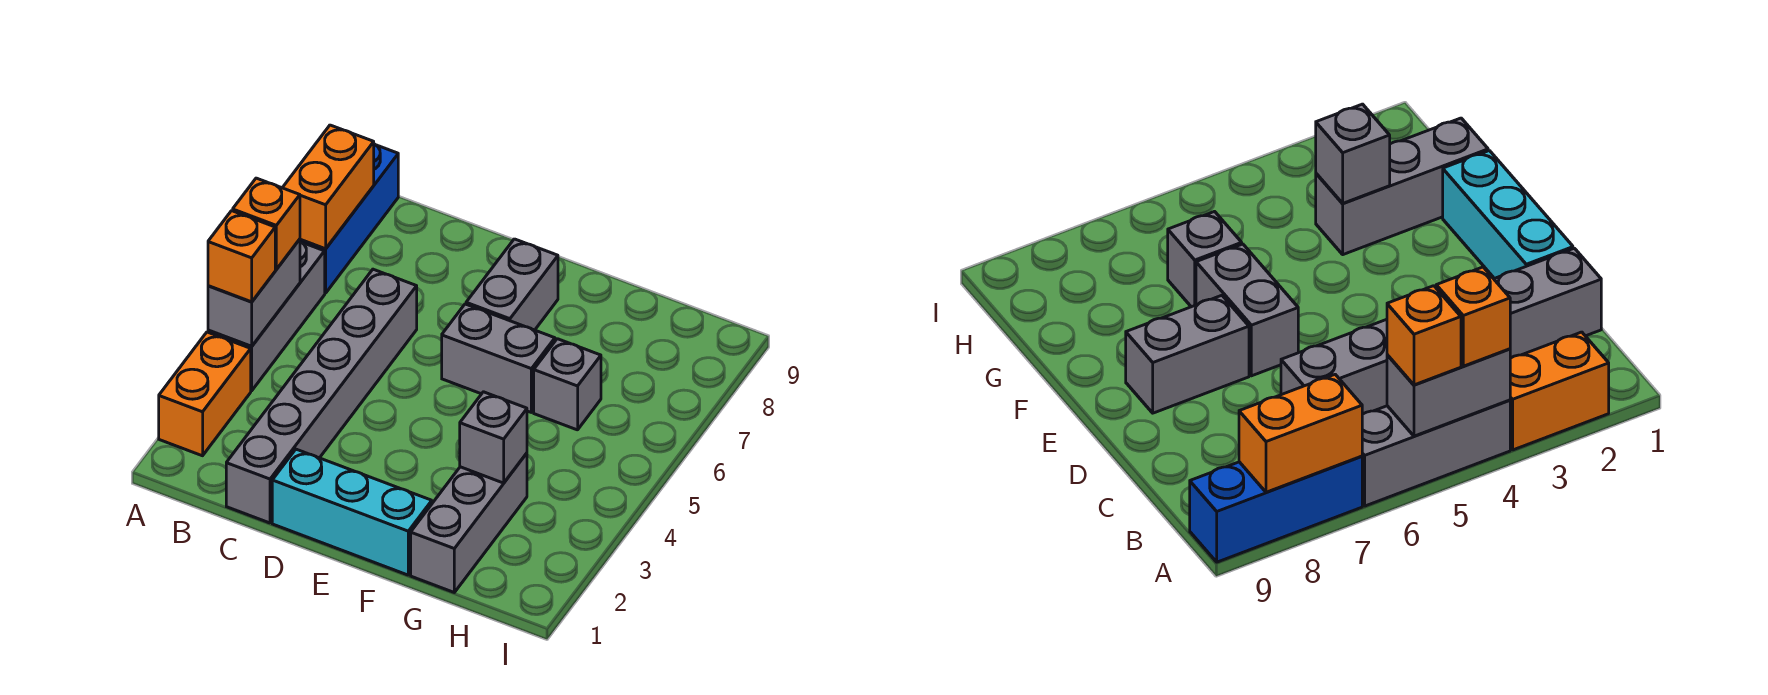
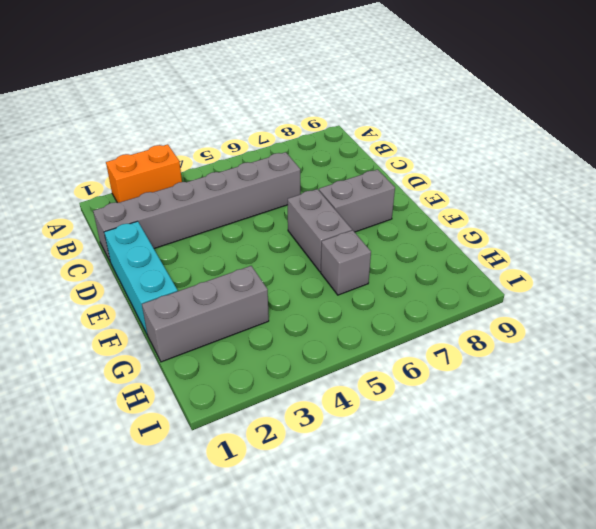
none -> grey 1x3 brick [208,242,325,391]
none -> blue 1x3 brick [300,144,398,293]
none -> grey 1x2 brick [208,239,300,346]

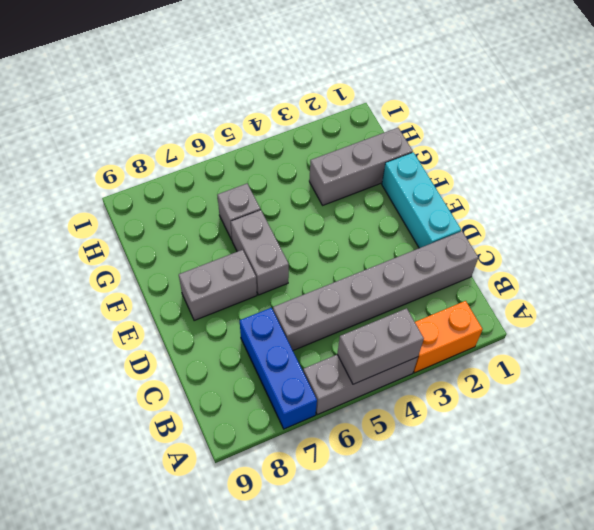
blue 1x3 brick [240,308,317,429] -> blue 1x3 brick turned to [300,144,398,293]
none -> orange 1x2 brick [282,125,374,249]
none -> grey 1x1 brick [460,392,527,483]
none -> orange 1x1 brick [208,211,275,302]

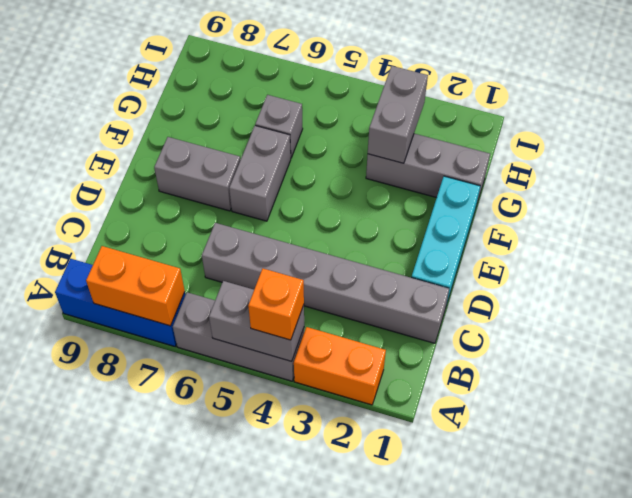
grey 1x2 brick [368,66,428,163] -> grey 1x1 brick [460,392,527,483]
none -> orange 1x1 brick [233,178,300,269]

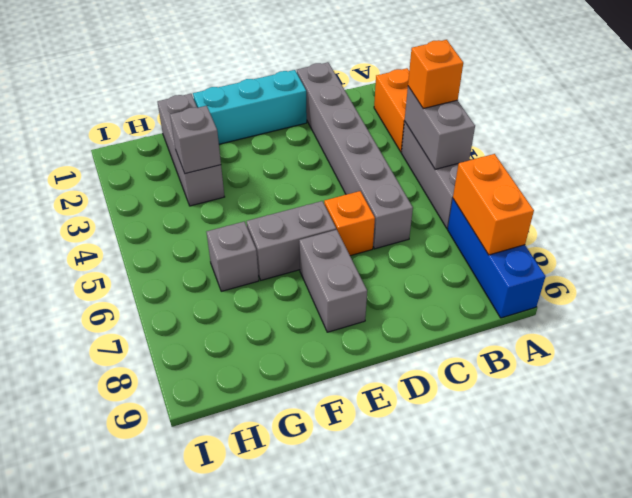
orange 1x1 brick [324,191,375,256] -> orange 1x1 brick moved to [233,178,300,269]

